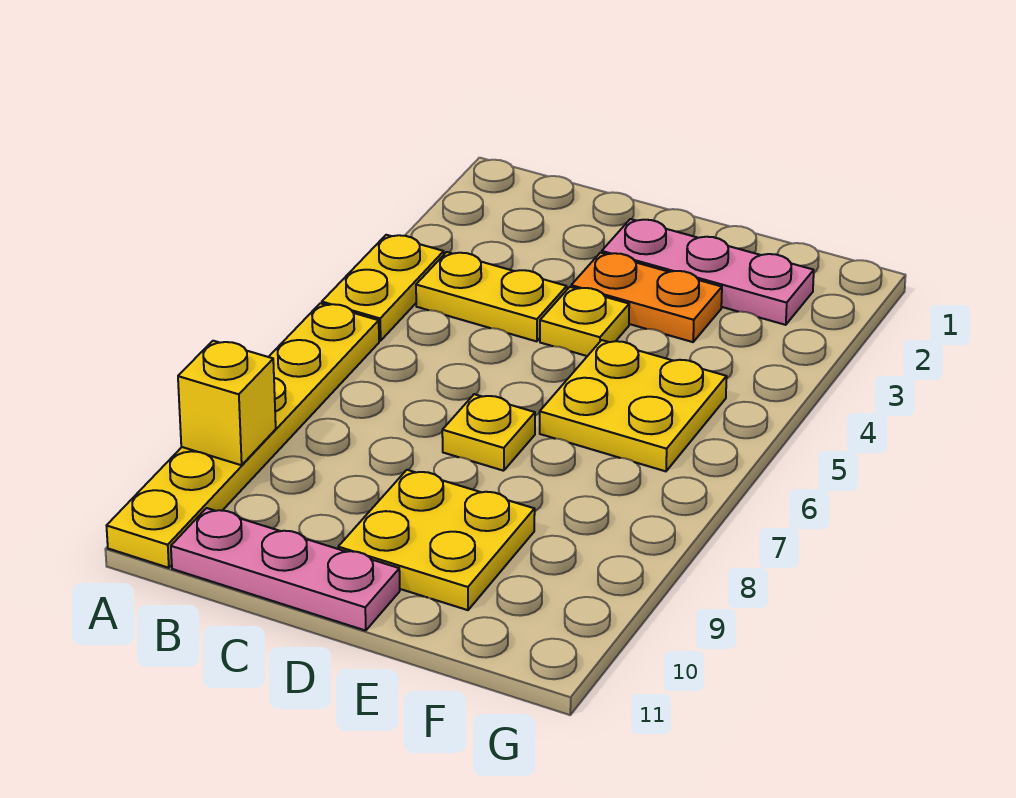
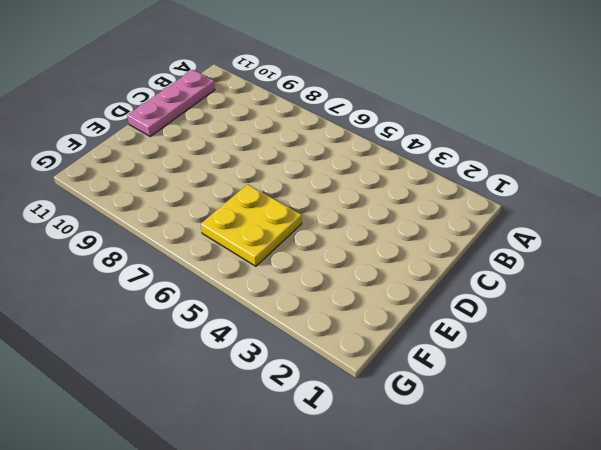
none -> yellow 1x2 plate [322,235,444,341]
none -> yellow 1x6 plate [107,303,379,568]

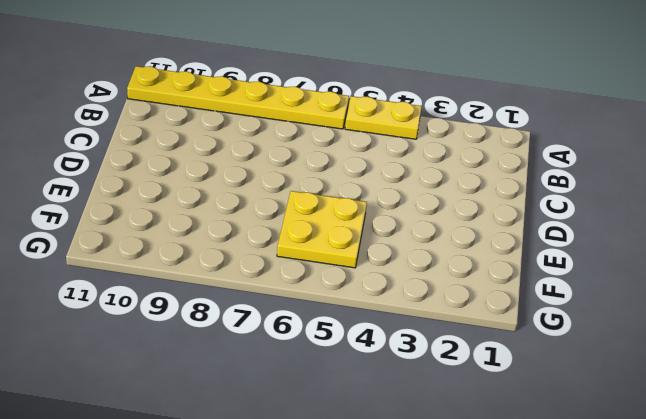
none -> yellow 1x2 plate [416,252,567,341]
none -> pink 1x3 plate [171,508,400,631]

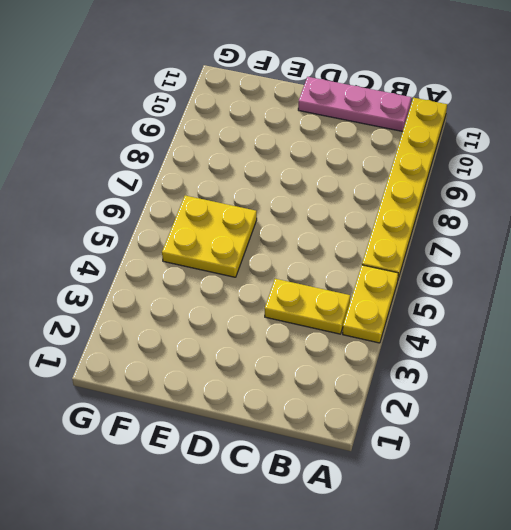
none -> pink 1x3 plate [602,219,814,325]
none -> orange 1x2 plate [571,253,722,342]

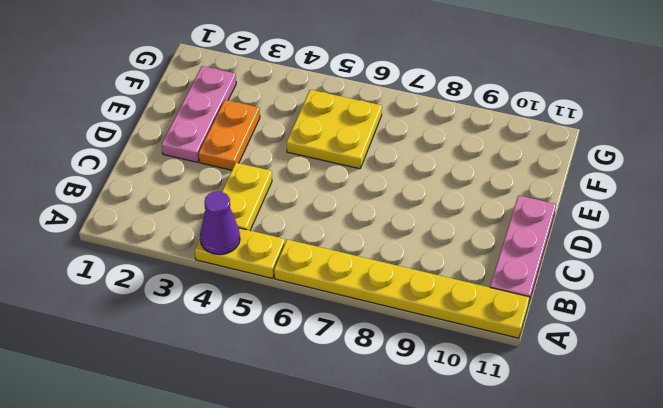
purple 1x1 cone [200,192,240,255] -> none
none -> yellow 1x1 plate [540,287,629,356]
none -> yellow 1x1 plate [442,394,535,471]

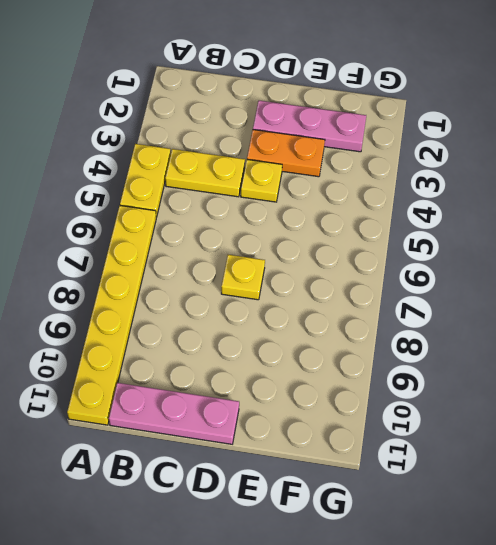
none -> yellow 2x2 plate [338,470,535,610]
none -> yellow 2x2 plate [540,340,727,471]

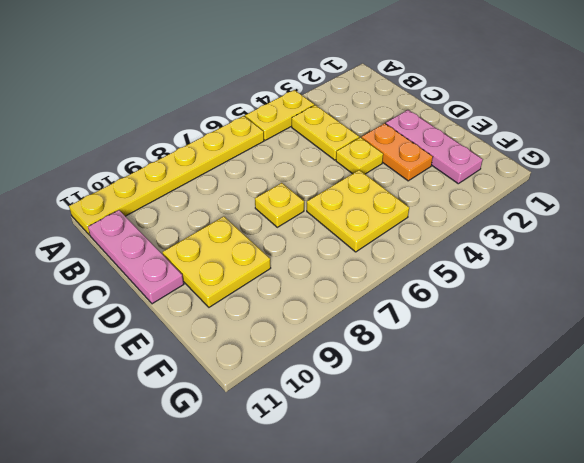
none -> yellow 1x1 brick [178,341,276,465]

